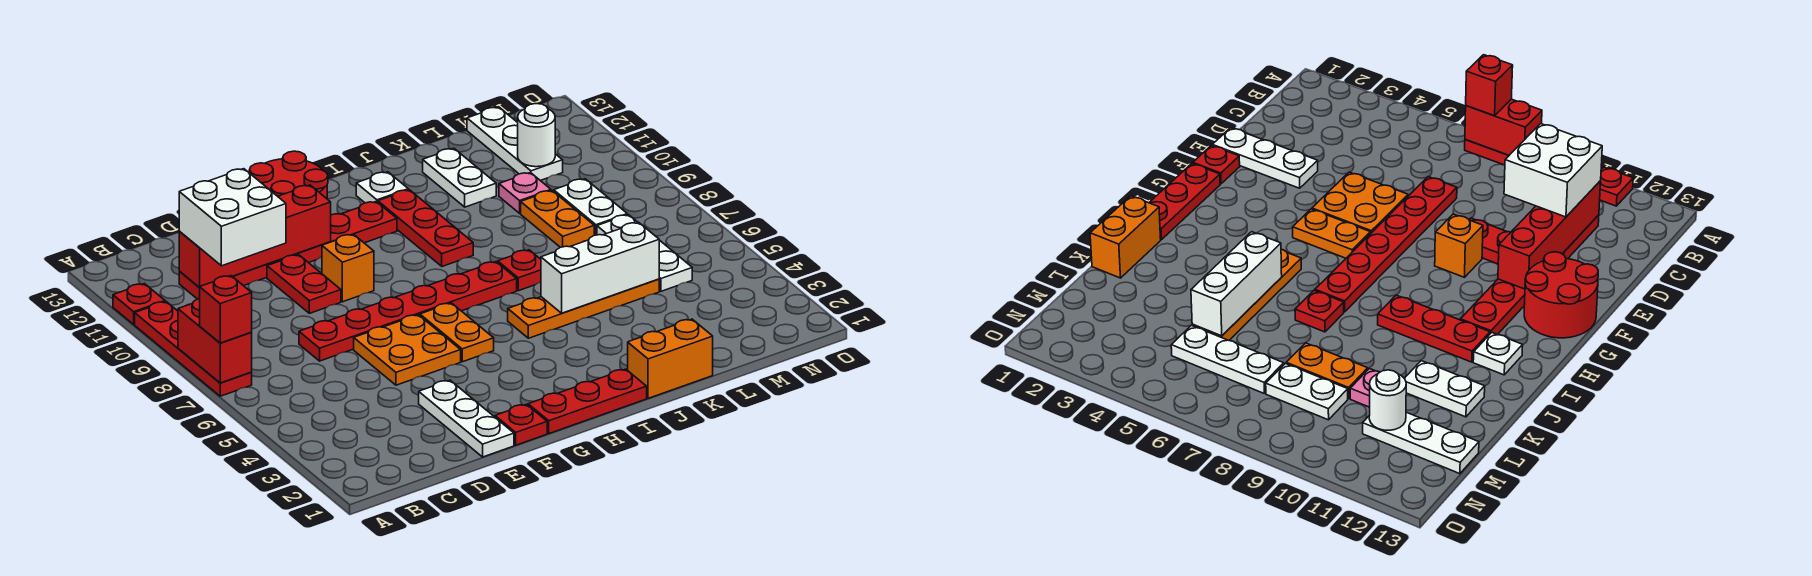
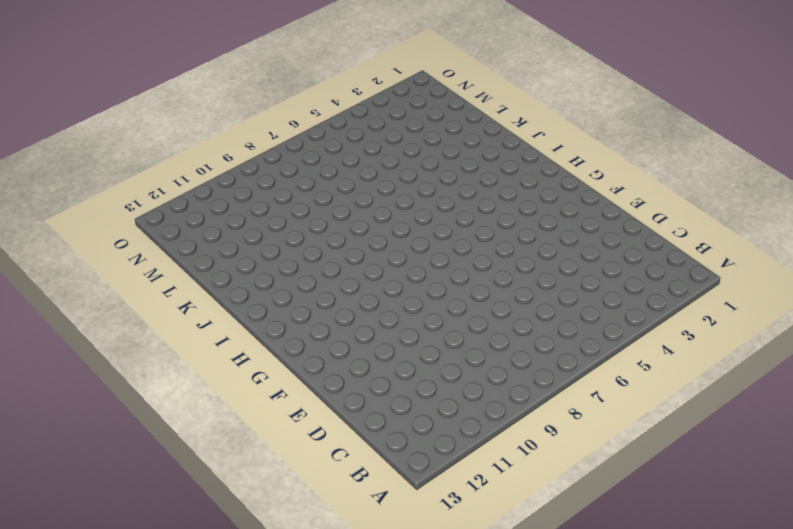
none -> red 1x4 plate [135,302,252,396]
none -> red 1x1 plate [113,284,165,324]
none -> red 1x6 plate [179,202,397,299]

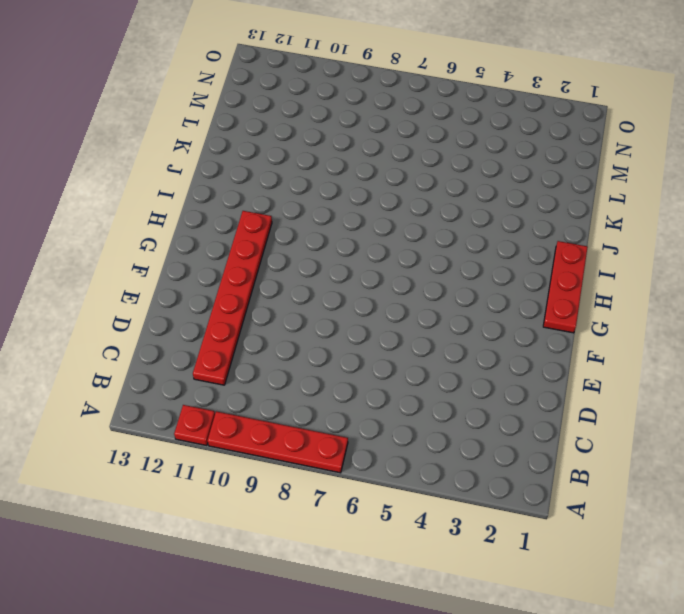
none -> red 1x6 plate [299,262,517,361]
none -> white 1x3 plate [419,380,514,457]
none -> orange 2x2 plate [354,315,461,385]

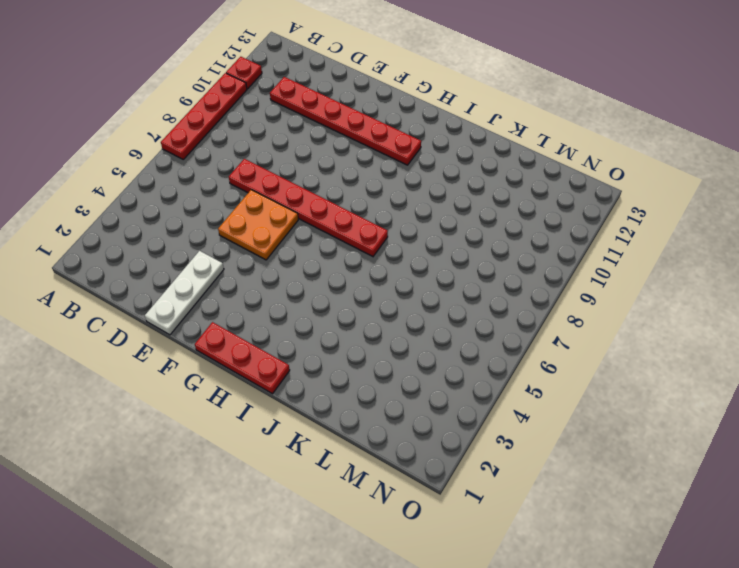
none -> red 1x2 plate [267,255,341,313]
none -> red 1x1 plate [495,404,547,445]
none -> orange 1x1 brick [322,234,374,302]

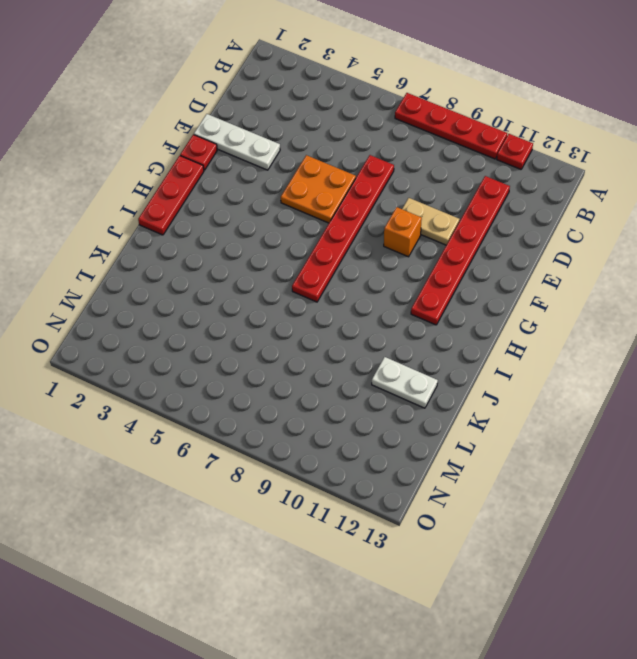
tan 1x2 plate [402,198,459,245] -> red 1x2 plate [267,255,341,313]
none -> red 2x2 round brick [249,151,328,199]
none -> orange 1x2 plate [420,303,494,362]
none -> orange 1x4 plate [508,279,659,338]

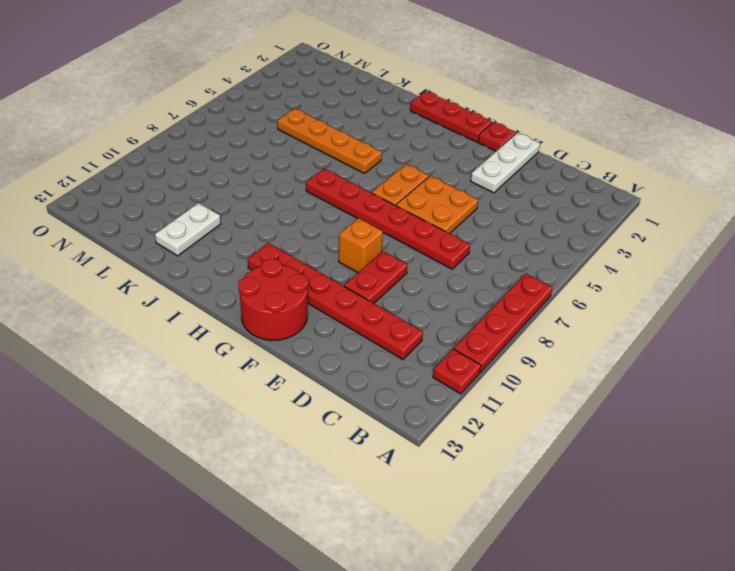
none -> red 1x3 plate [378,190,473,266]
none -> white 1x1 plate [356,172,408,203]
none -> orange 1x2 brick [628,319,713,398]

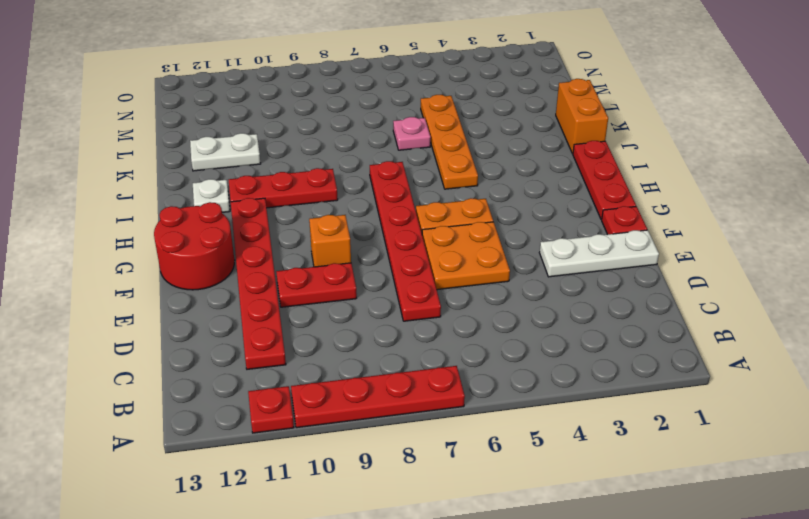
pink 1x1 plate [393,117,431,150] -> pink 1x1 plate moved to [499,172,551,213]
none -> red 1x1 plate [498,250,541,291]
none -> orange 1x2 plate [521,191,594,247]
none -> white 1x3 plate [597,215,692,291]

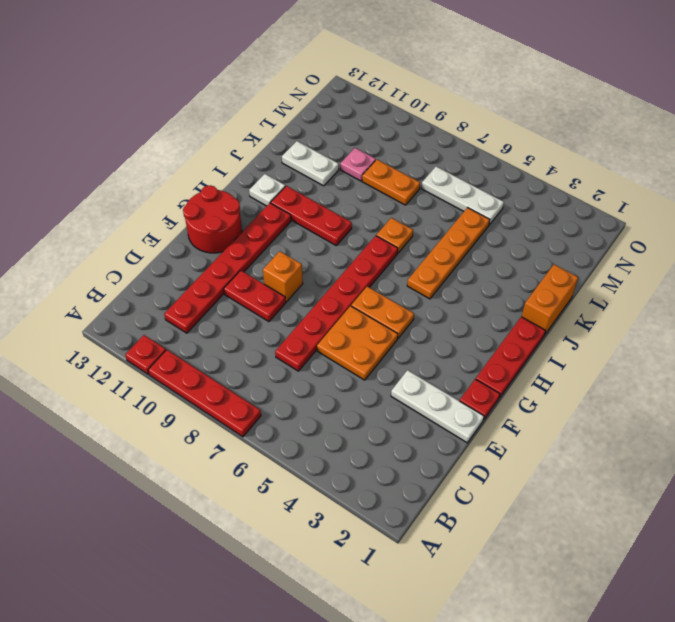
orange 1x1 plate [376,218,413,253] -> red 1x1 plate [498,250,541,291]
none -> white 1x2 plate [554,179,627,235]
none -> white 1x3 plate [467,107,563,180]
none -> red 1x2 brick [178,299,252,383]

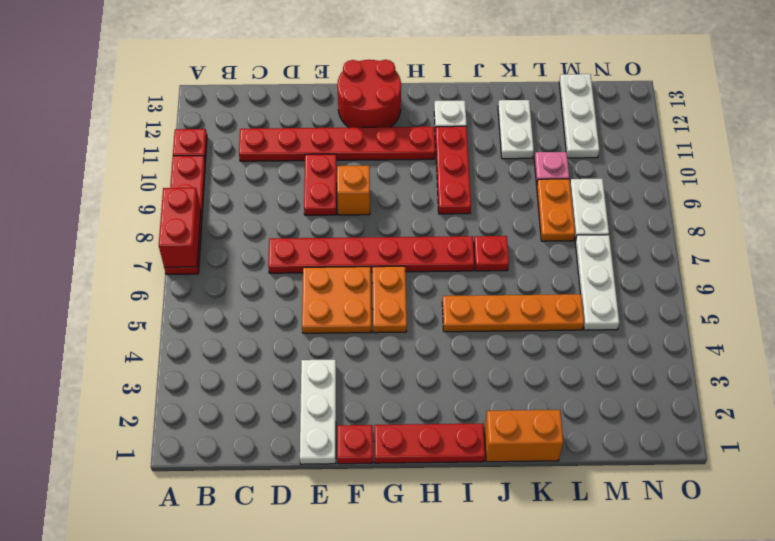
none -> red 1x4 brick [179,185,331,288]
none -> white 1x3 brick [541,222,659,313]
none -> white 1x1 round brick [518,104,555,167]

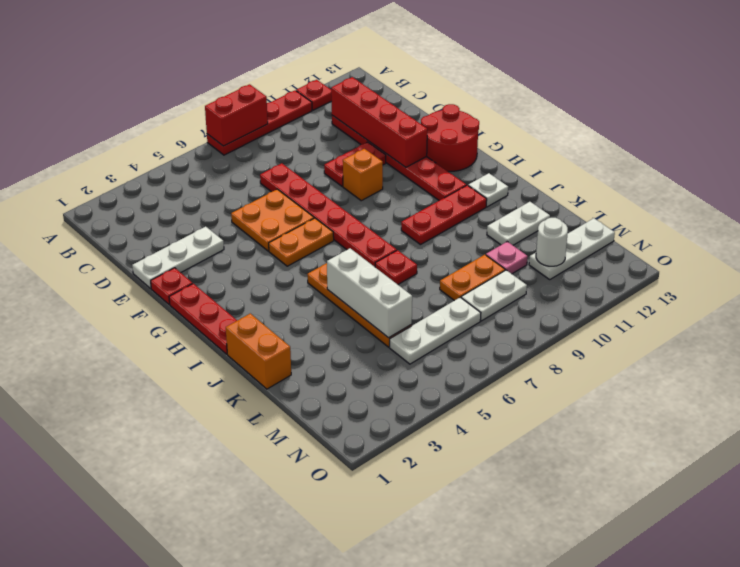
none -> red 1x1 brick [200,276,252,343]
none -> white 2x2 brick [179,169,286,266]

